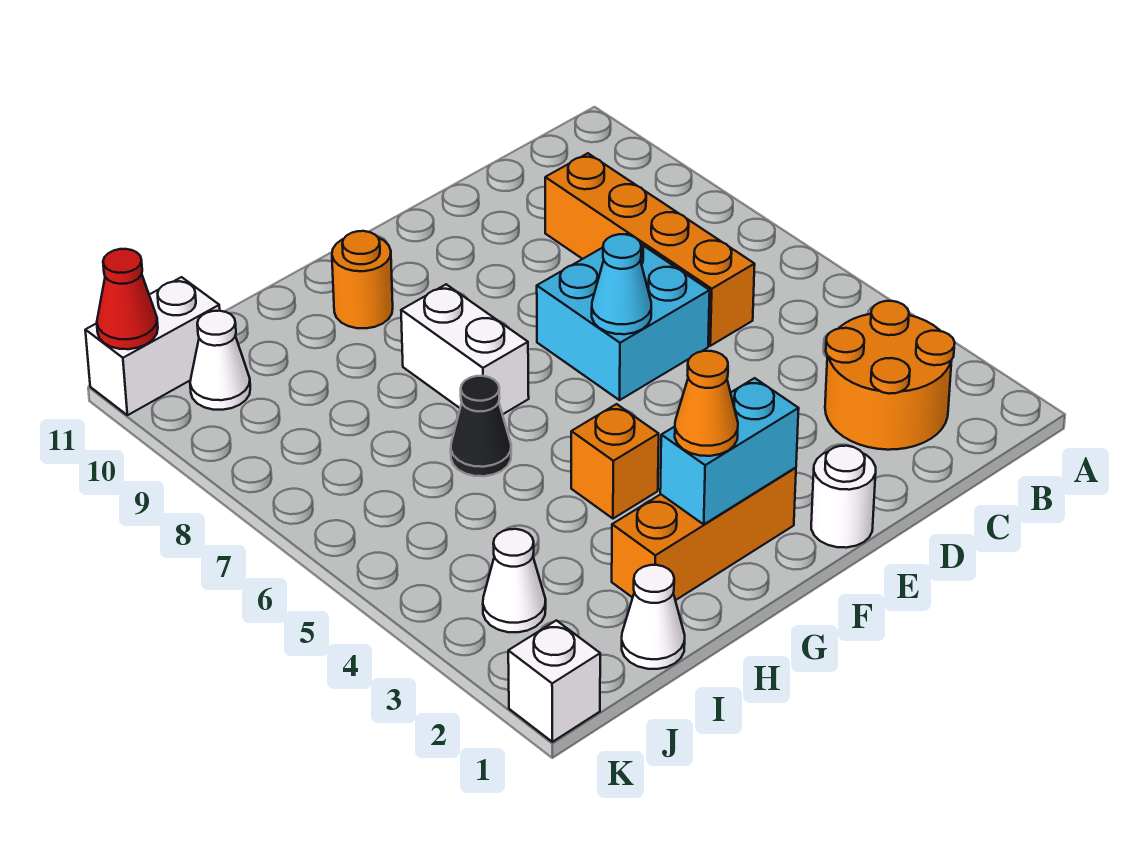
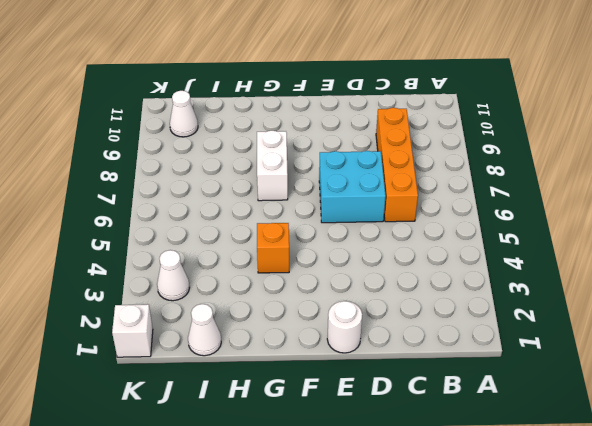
none -> orange 2x2 round brick [825,301,955,450]
none -> orange 1x3 brick [612,467,796,600]
none -> orange 1x1 round brick [332,231,393,328]

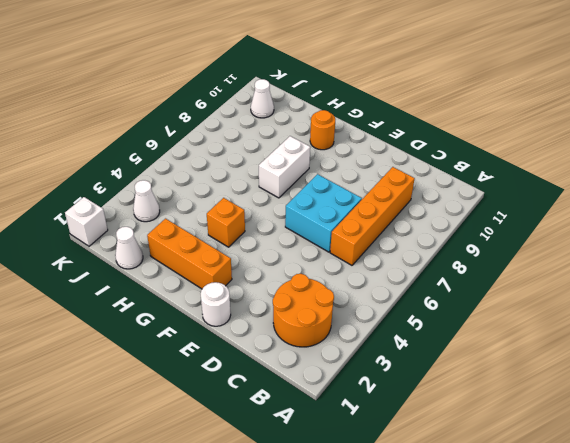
none -> black 1x1 cone [451,376,511,476]
none -> white 1x2 brick [85,277,220,415]
none -> cyan 1x1 cone [592,234,651,334]

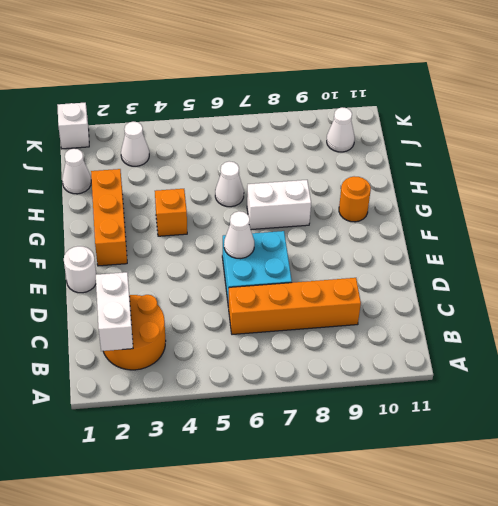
white 1x2 brick [96,272,133,351] -> white 1x2 brick moved to [85,277,220,415]
white 1x1 cone [224,211,254,259] -> cyan 1x1 cone [592,234,651,334]
white 1x1 cone [215,161,244,207] -> black 1x1 cone [451,376,511,476]
none -> cyan 1x2 brick [660,378,799,524]
none -> red 1x1 cone [97,249,158,349]
none -> orange 1x1 cone [675,351,738,456]

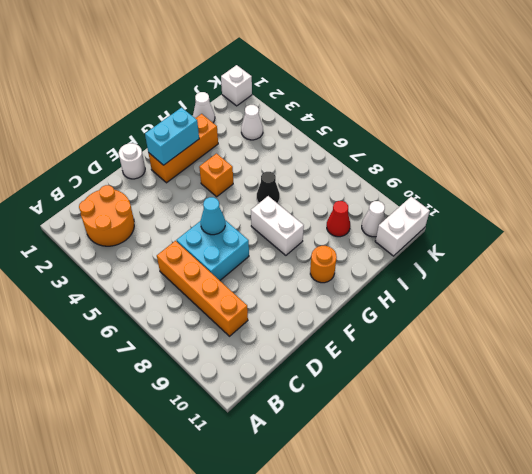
red 1x1 cone [327,201,350,237] -> red 1x1 cone moved to [97,249,158,349]
none -> orange 1x1 cone [675,351,738,456]

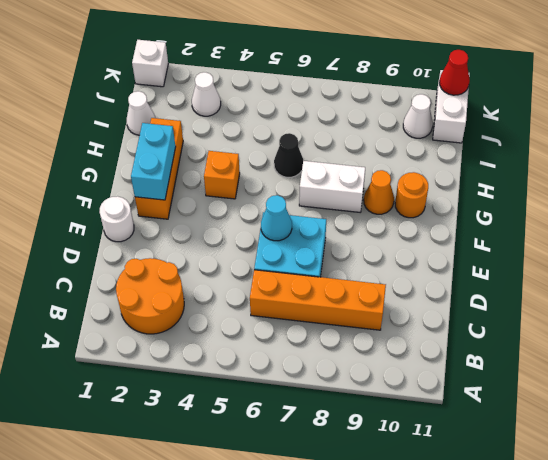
orange 1x1 cone [364,170,394,214] -> orange 1x1 cone moved to [675,351,738,456]

